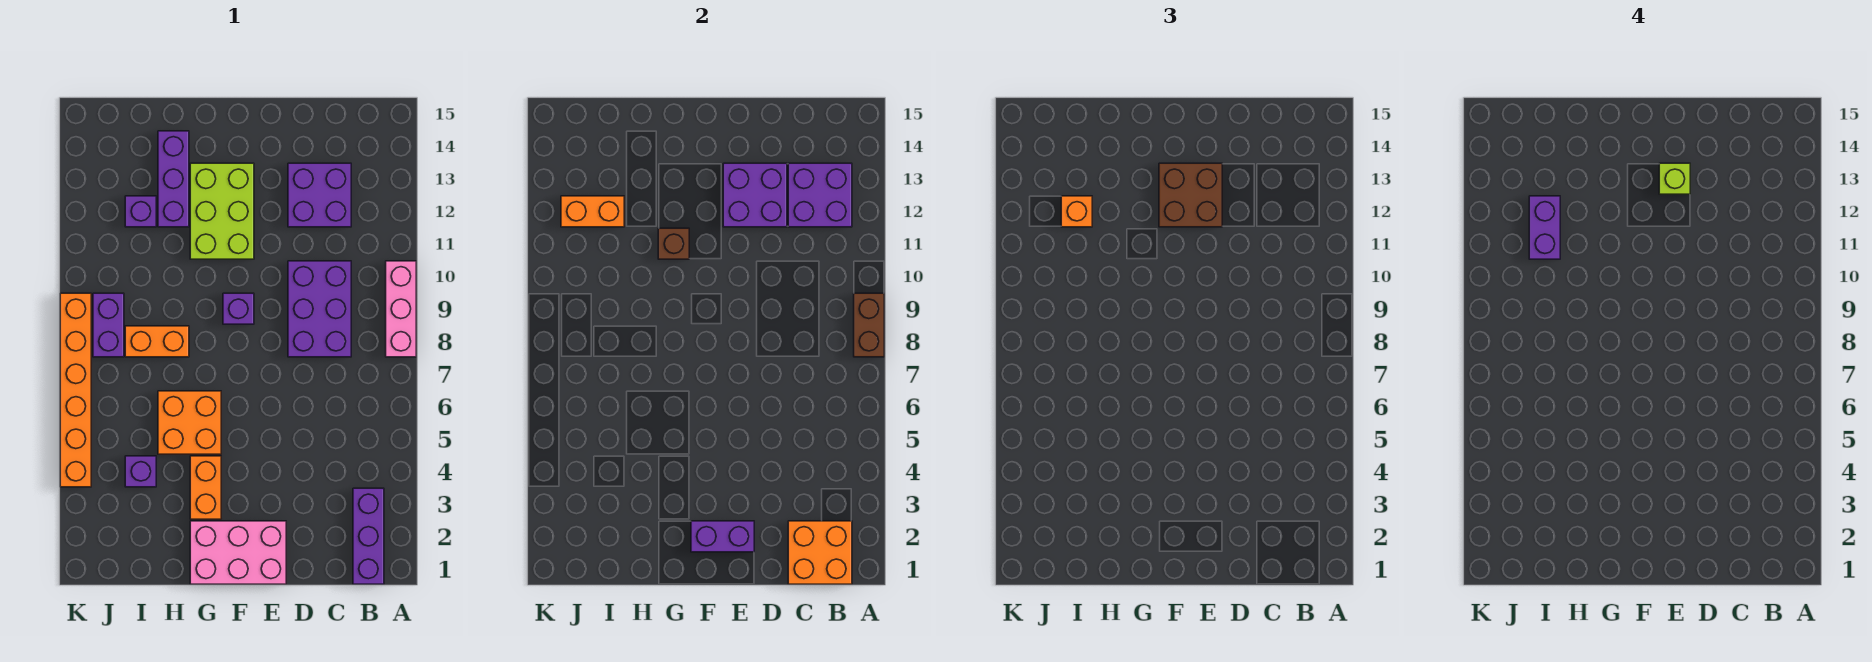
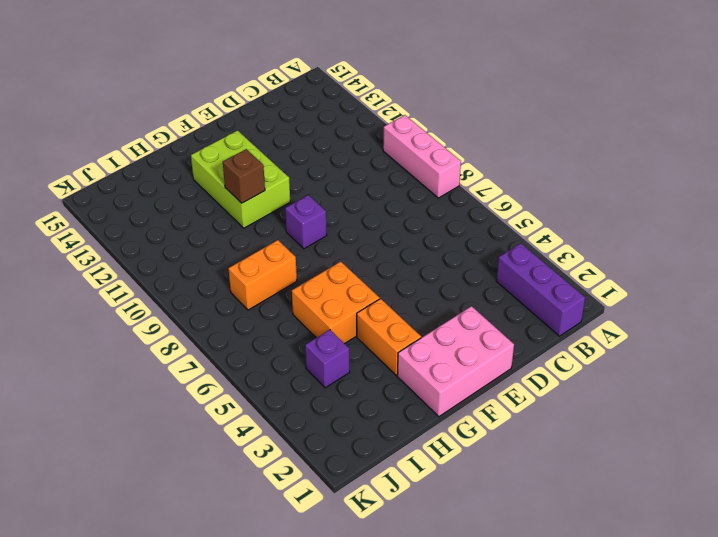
none -> purple 2x3 brick [288,261,351,357]
none -> purple 2x2 brick [288,163,351,227]
none -> purple 1x3 brick [158,131,189,227]

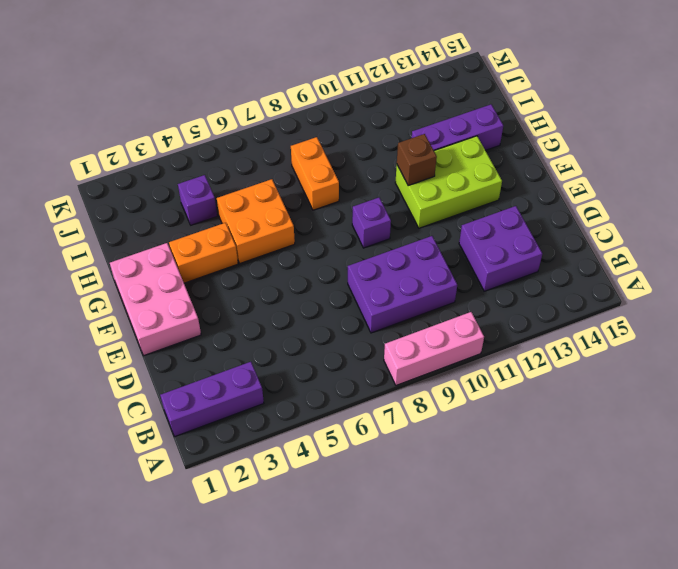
none -> purple 1x1 brick [125,196,156,227]
none -> purple 1x2 brick [93,293,124,357]
none -> orange 1x6 brick [60,293,91,487]

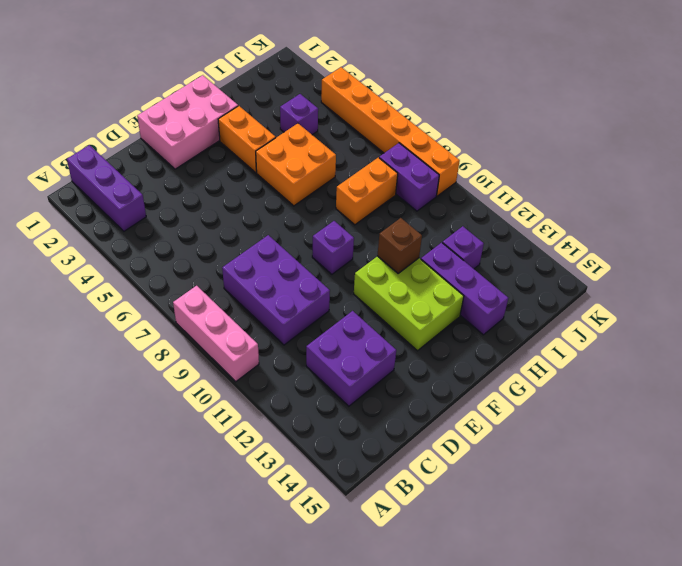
none -> brown 1x2 brick [854,293,884,357]
none -> orange 2x2 brick [788,521,852,584]
none -> purple 2x2 brick [788,163,852,227]

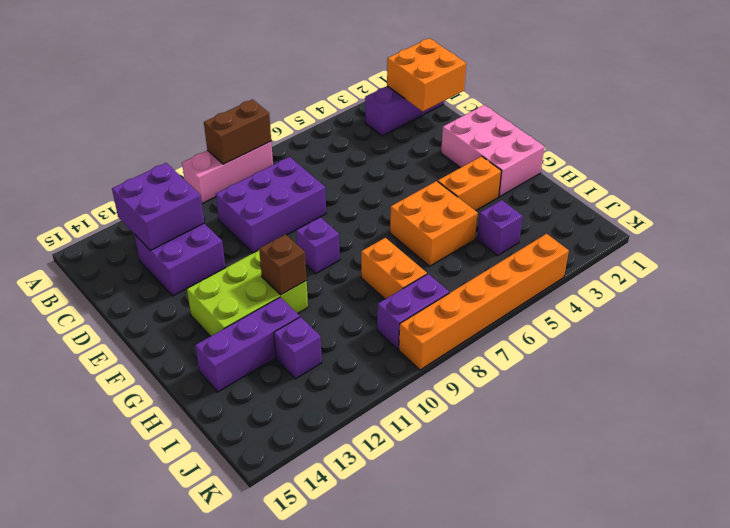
none -> purple 2x2 brick [723,163,787,227]
none -> purple 1x2 brick [691,521,754,552]
none -> orange 1x2 brick [561,196,624,227]

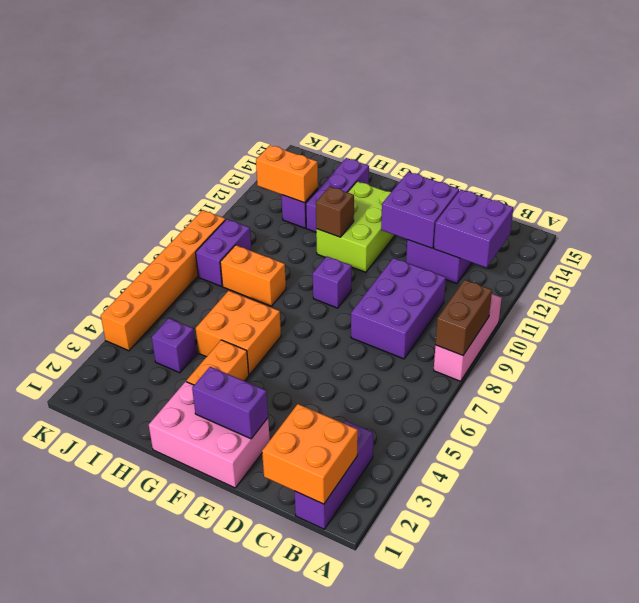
none -> brown 2x2 brick [1159,163,1222,227]
none -> orange 1x1 brick [1061,196,1092,227]
none -> lime 1x1 brick [1659,163,1690,194]

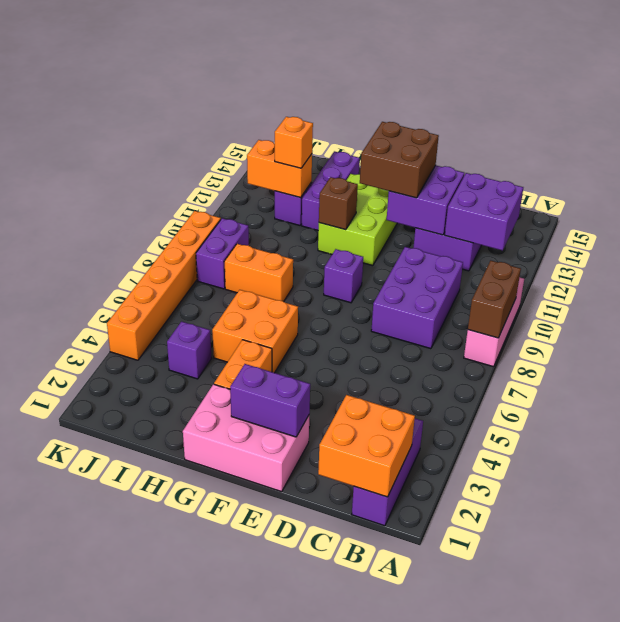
none -> lime 1x1 brick [1659,163,1690,194]
none -> purple 1x2 brick [1529,196,1560,259]

